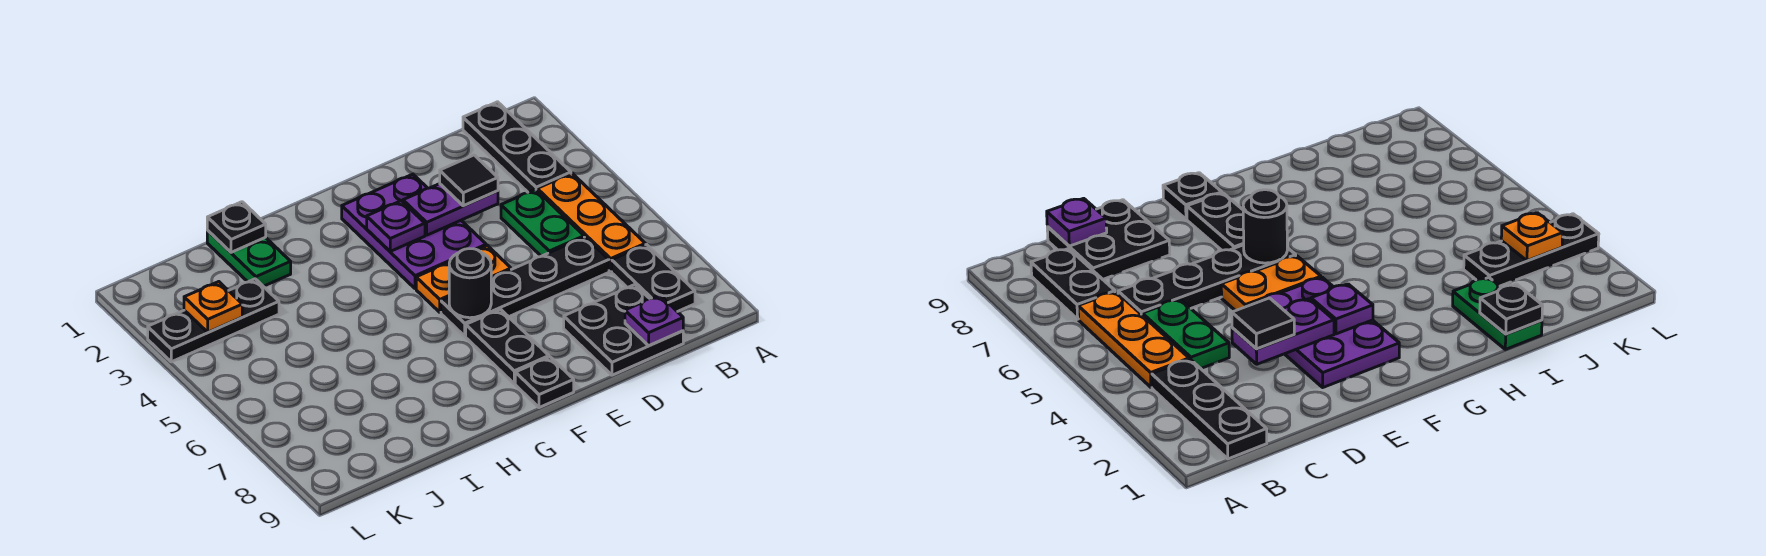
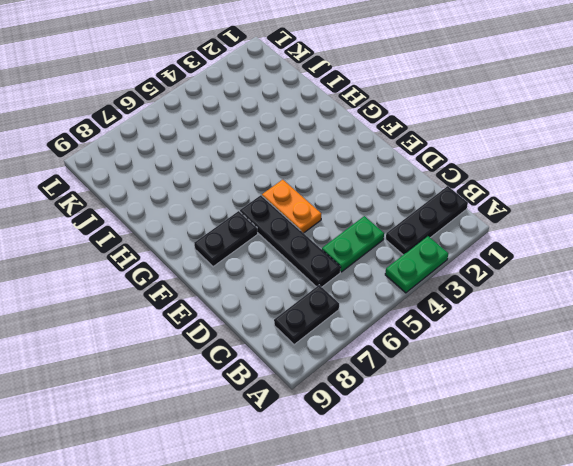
green 1x2 plate [385,236,448,293] -> green 1x2 plate moved to [207,231,291,286]
none -> orange 1x3 plate [537,173,645,271]
none -> black 2x2 plate [564,285,683,375]
none -> purple 2x3 plate [342,174,486,289]

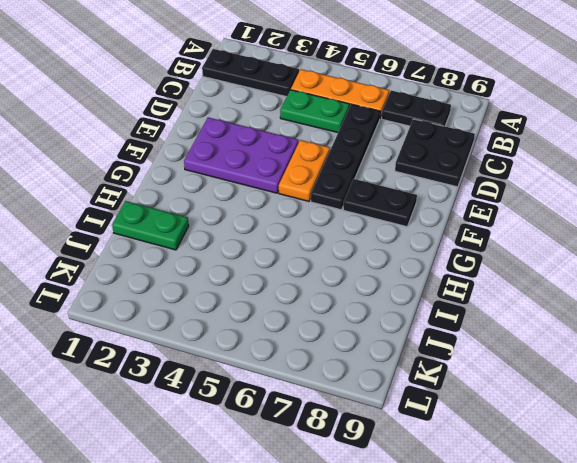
none -> black 1x1 plate [515,357,574,408]
none -> black 1x3 plate [148,279,279,362]
none -> purple 1x1 plate [625,295,683,346]

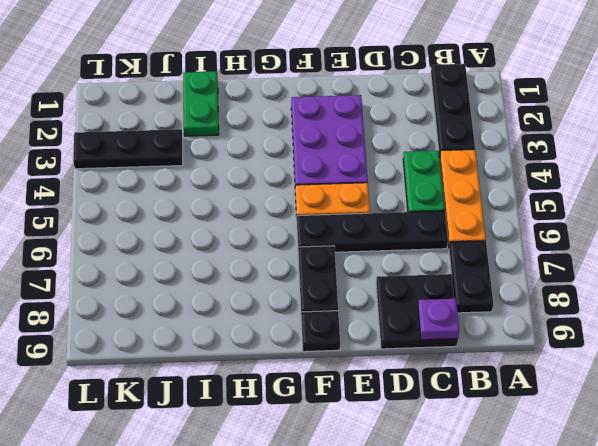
none -> purple 1x2 plate [403,184,498,235]
none -> purple 1x1 plate [367,201,425,251]
none -> black 1x1 round brick [449,249,491,318]

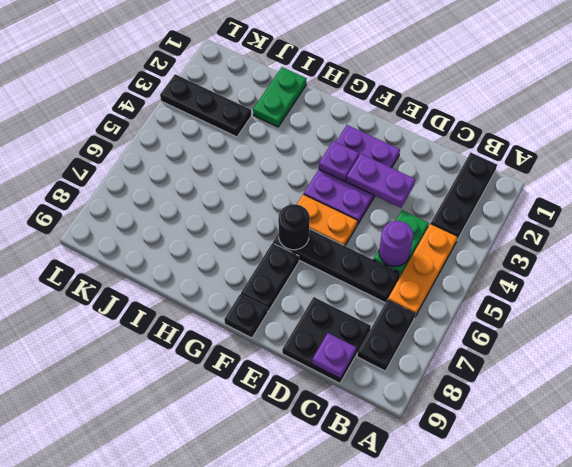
purple 1x1 round brick [379,221,413,266] -> none
none -> black 1x1 plate [207,202,266,252]
none -> orange 1x1 plate [184,282,242,332]
none -> black 1x1 tile [440,155,498,206]

